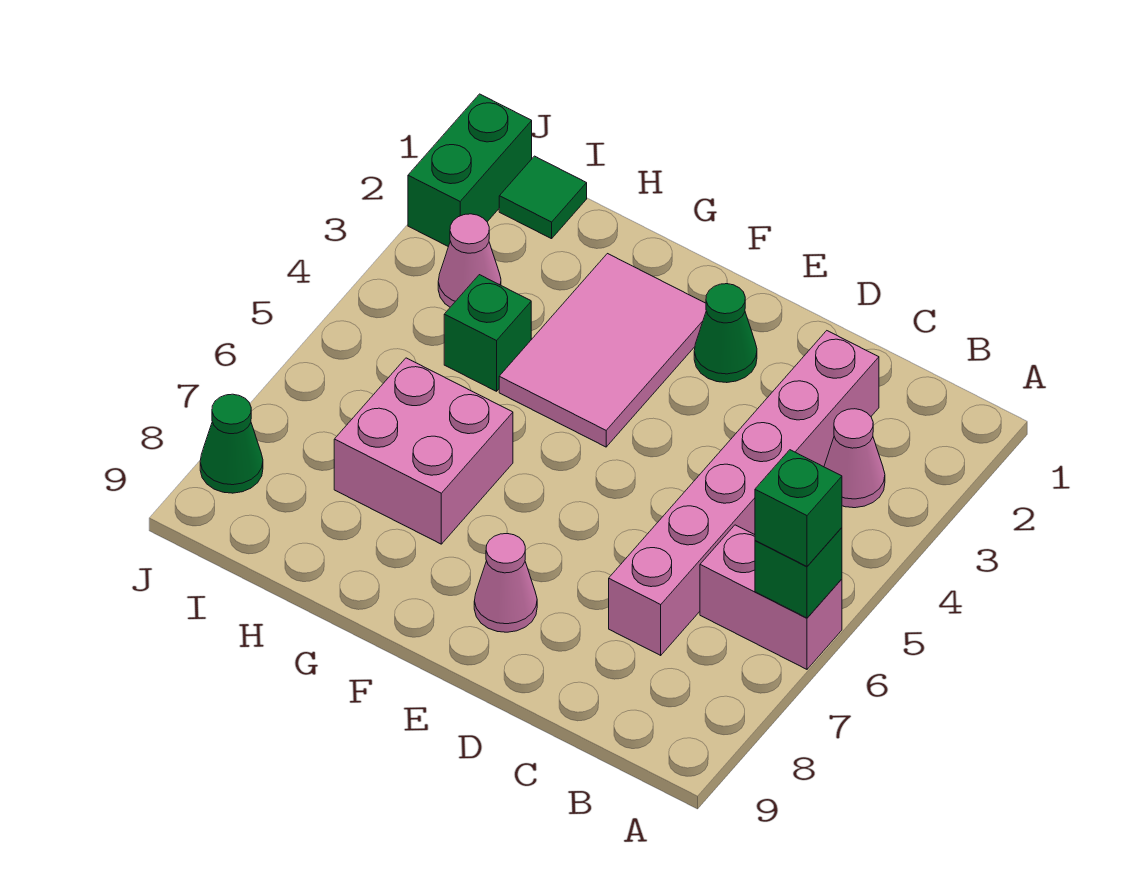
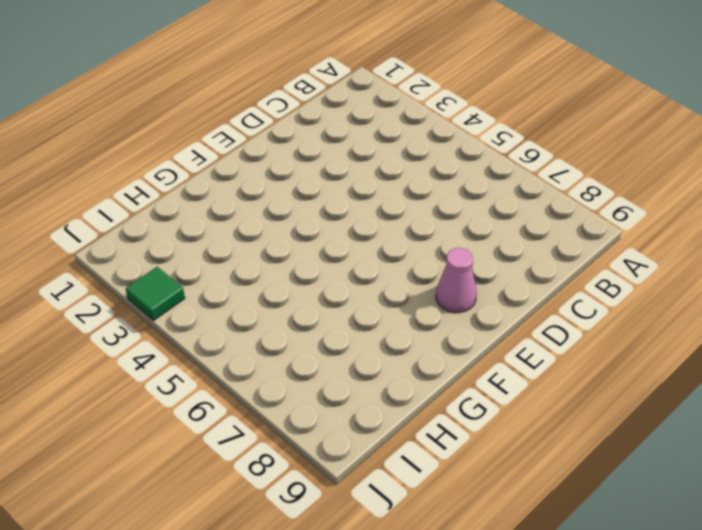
green 1x1 tile [126,267,185,321] -> green 1x1 tile moved to [499,156,587,239]
none -> pink 1x2 brick [700,525,842,669]
none -> pink 1x1 cone [824,409,885,508]
none -> pink 1x6 brick [609,331,879,655]

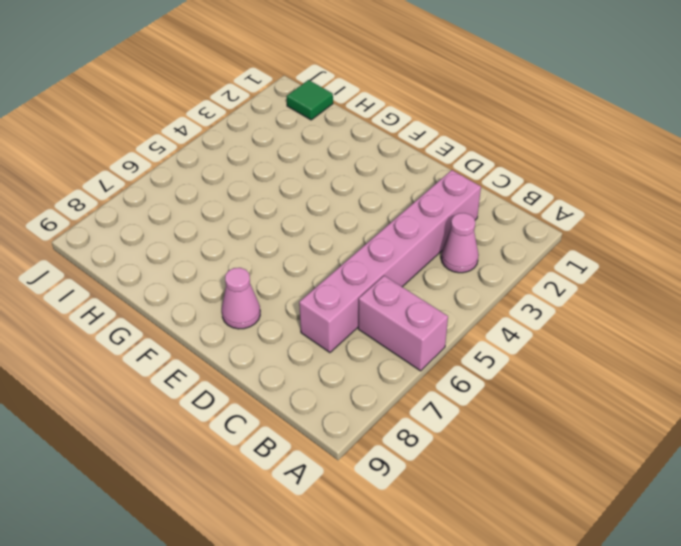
none -> green 1x1 cone [694,284,757,383]
none -> pink 2x3 tile [499,254,706,447]
none -> pink 2x2 brick [334,358,513,544]

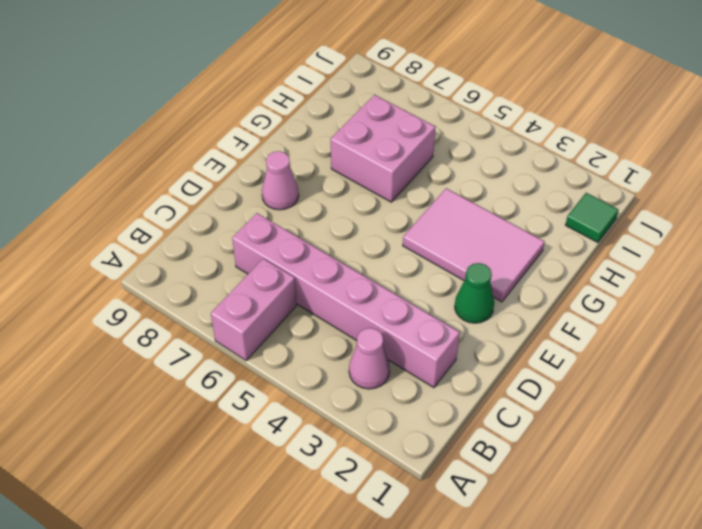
none -> green 1x1 brick [444,275,531,391]
none -> pink 1x1 cone [438,214,501,307]
none -> green 1x2 brick [408,94,532,247]

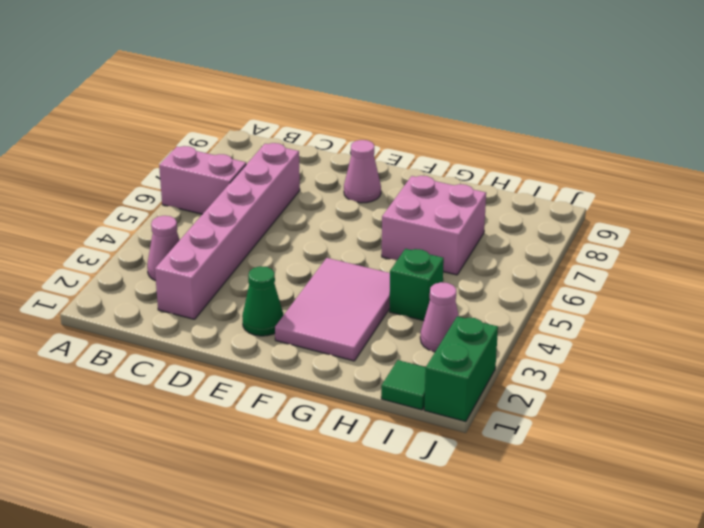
none -> green 1x1 cone [200,394,263,493]
none -> green 1x1 brick [755,528,842,618]
none -> green 1x1 brick [755,450,842,566]

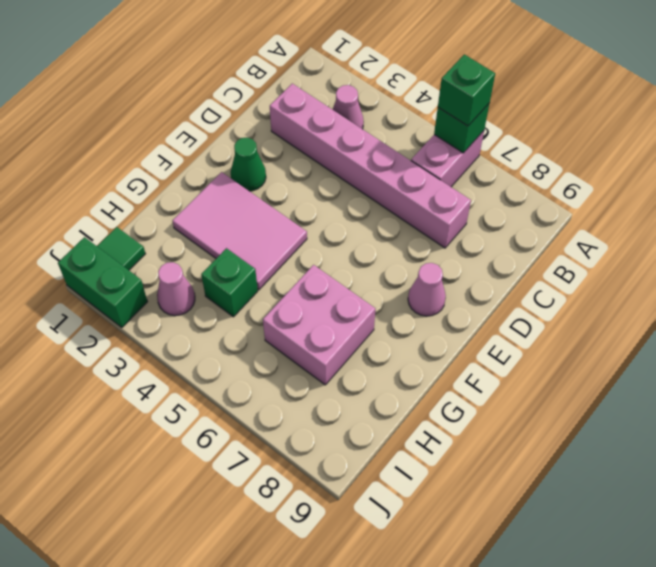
none -> green 1x1 cone [200,394,263,493]

